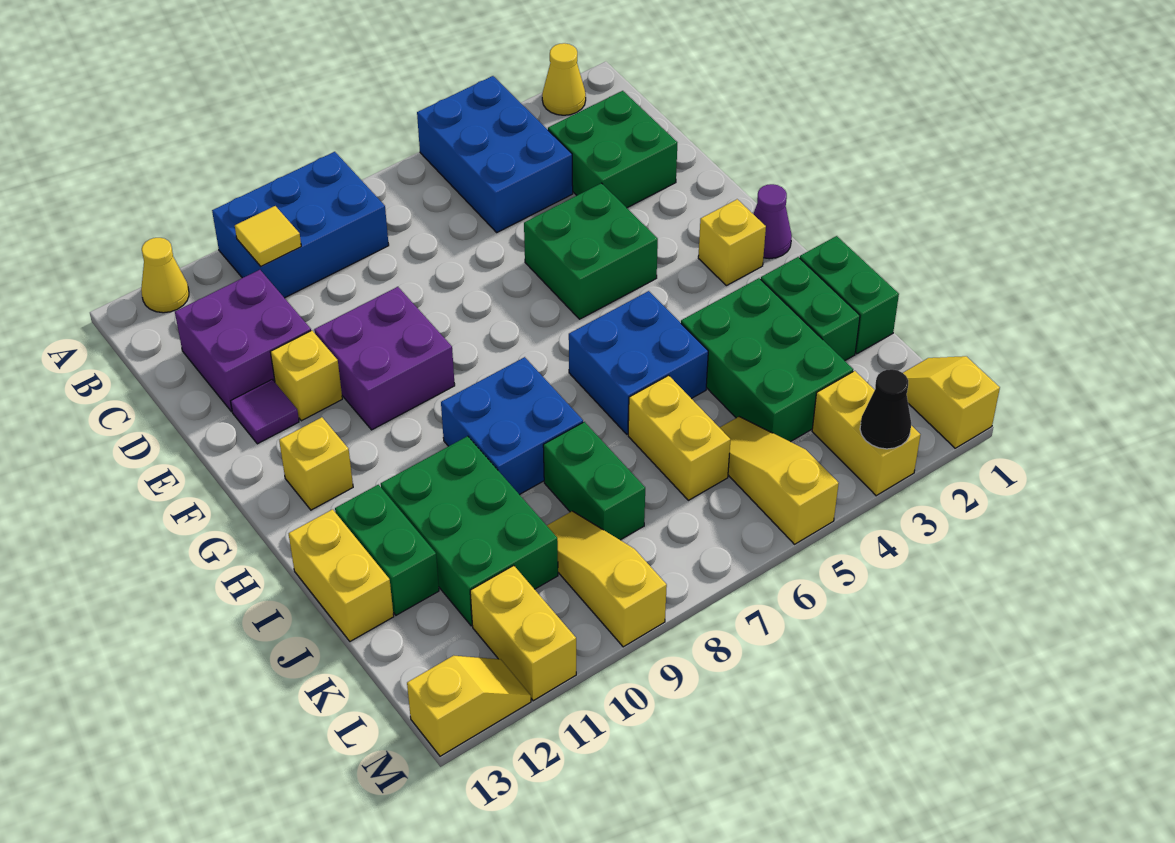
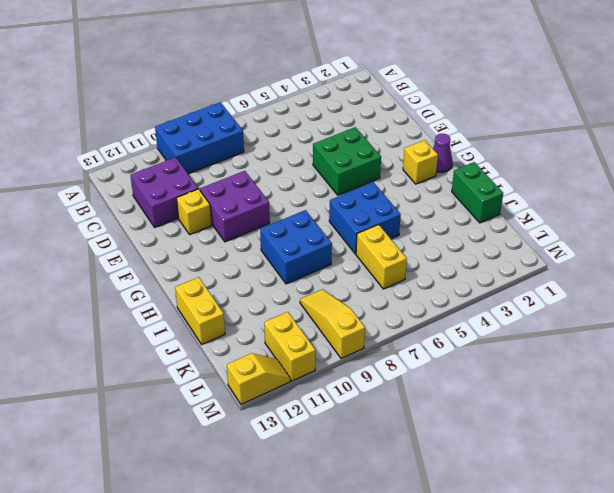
none -> yellow 1x1 cone [542,43,586,115]
none -> blue 2x3 brick [417,76,573,232]
none -> yellow 1x1 cone [141,238,189,313]
none -> green 2x2 brick [548,91,677,208]

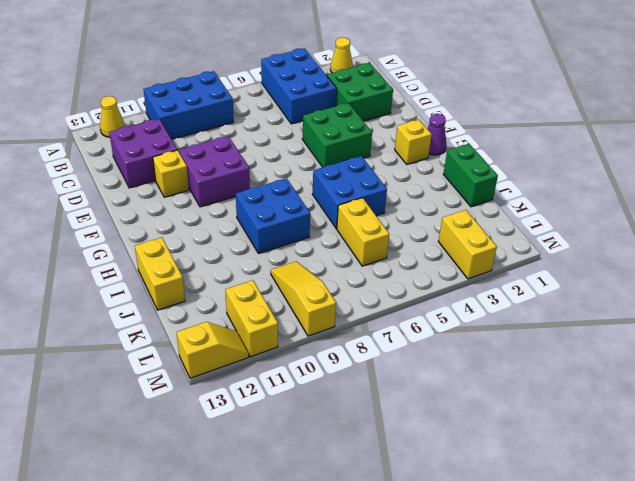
none -> purple 1x1 tile [231,380,299,444]
none -> yellow 1x1 brick [279,417,353,510]
none -> green 1x2 brick [761,257,860,361]
none -> green 2x3 brick [681,278,853,442]

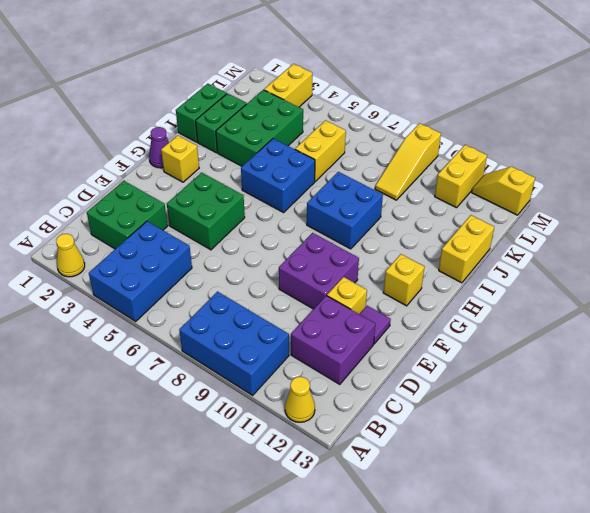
none -> green 2x3 brick [381,436,558,626]
none -> green 1x2 brick [335,485,439,615]
none -> green 1x2 brick [543,422,645,540]
none -> yellow 1x3 slope [719,417,839,544]

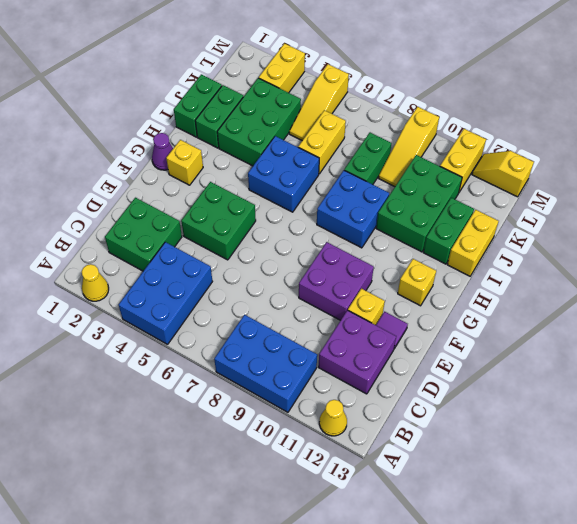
none -> yellow 1x2 slope [903,356,1000,448]
none -> yellow 1x1 tile [235,206,301,266]
none -> black 1x1 cone [860,369,911,449]

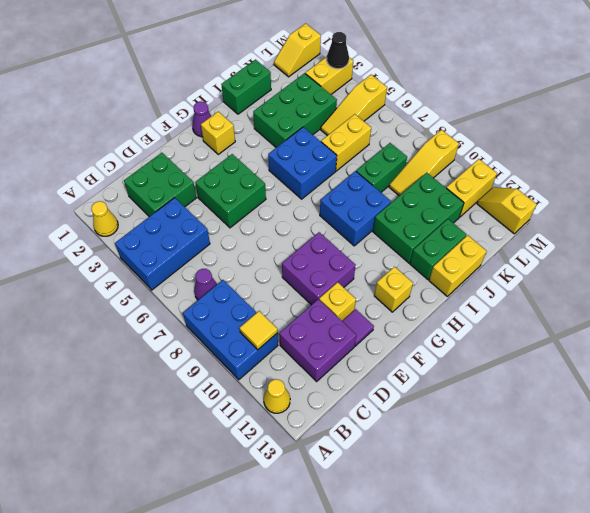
purple 1x1 cone [194,269,217,300] -> none
none -> green 1x2 brick [761,257,860,361]

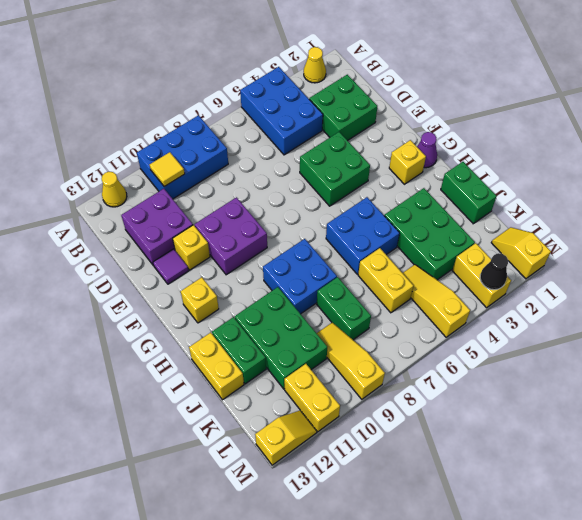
none -> green 1x2 brick [761,257,860,361]

